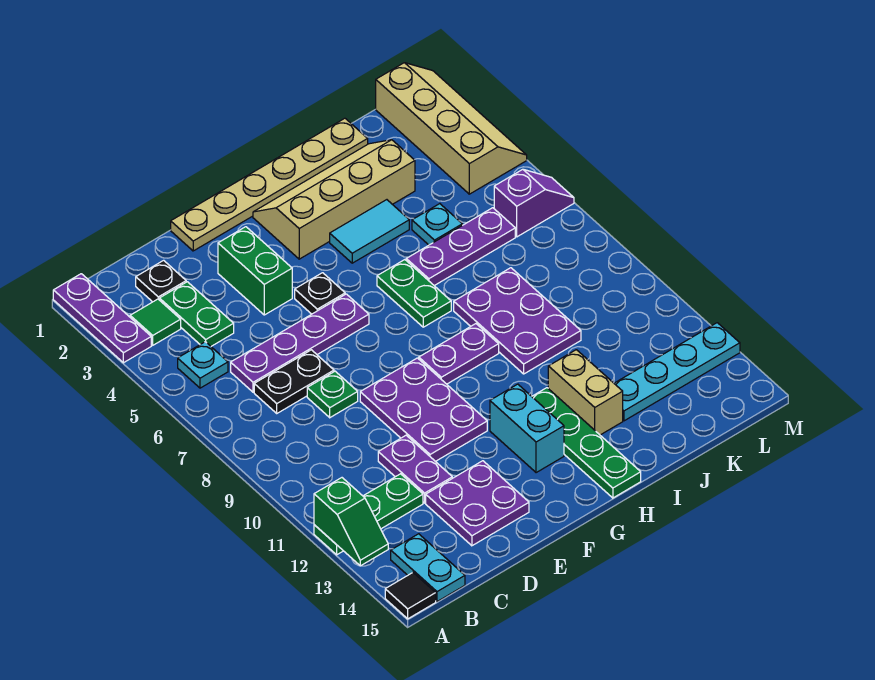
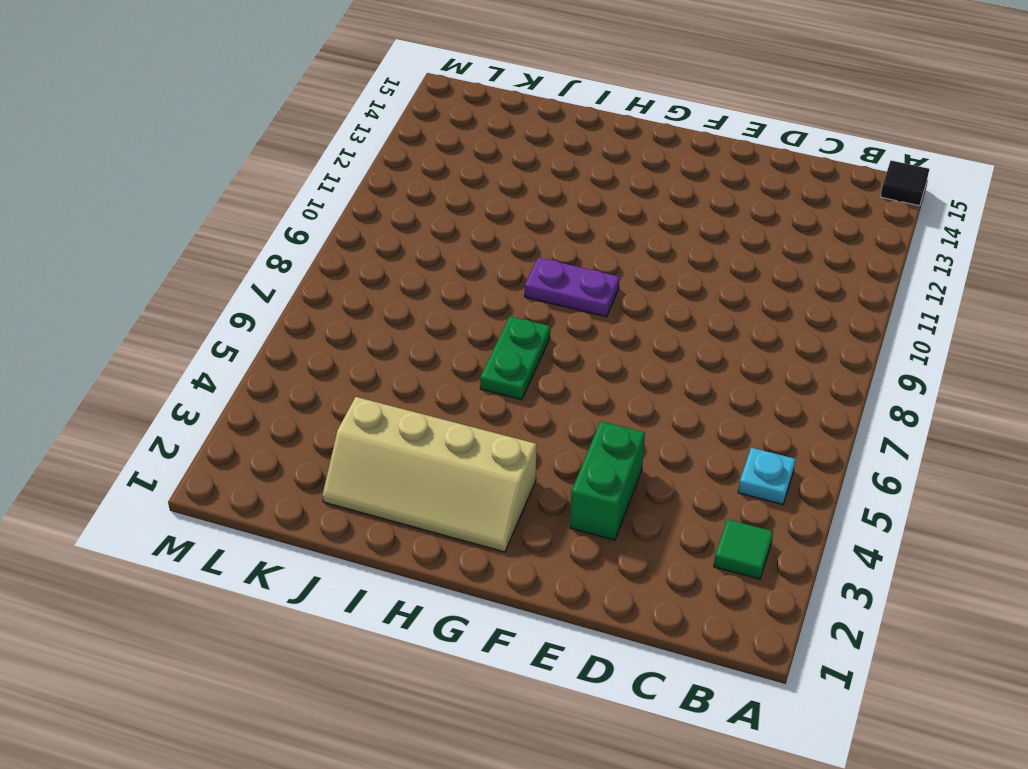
none -> purple 1x3 plate [53,274,151,363]
none -> green 1x3 plate [314,474,423,555]
none -> cyan 1x2 plate [391,534,465,602]
none -> black 1x1 plate [136,260,186,302]

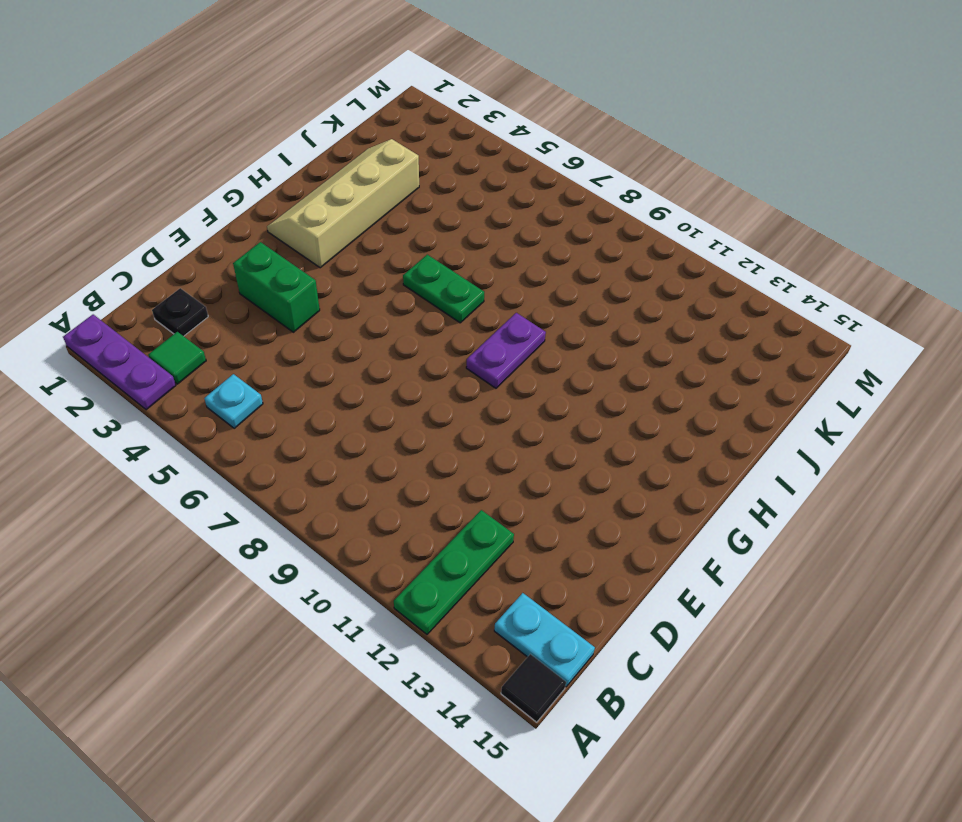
none -> green 1x2 plate [159,282,234,346]
none -> purple 1x4 plate [231,294,369,392]
none -> black 1x2 plate [254,350,334,413]
none -> green 1x1 plate [307,371,358,418]

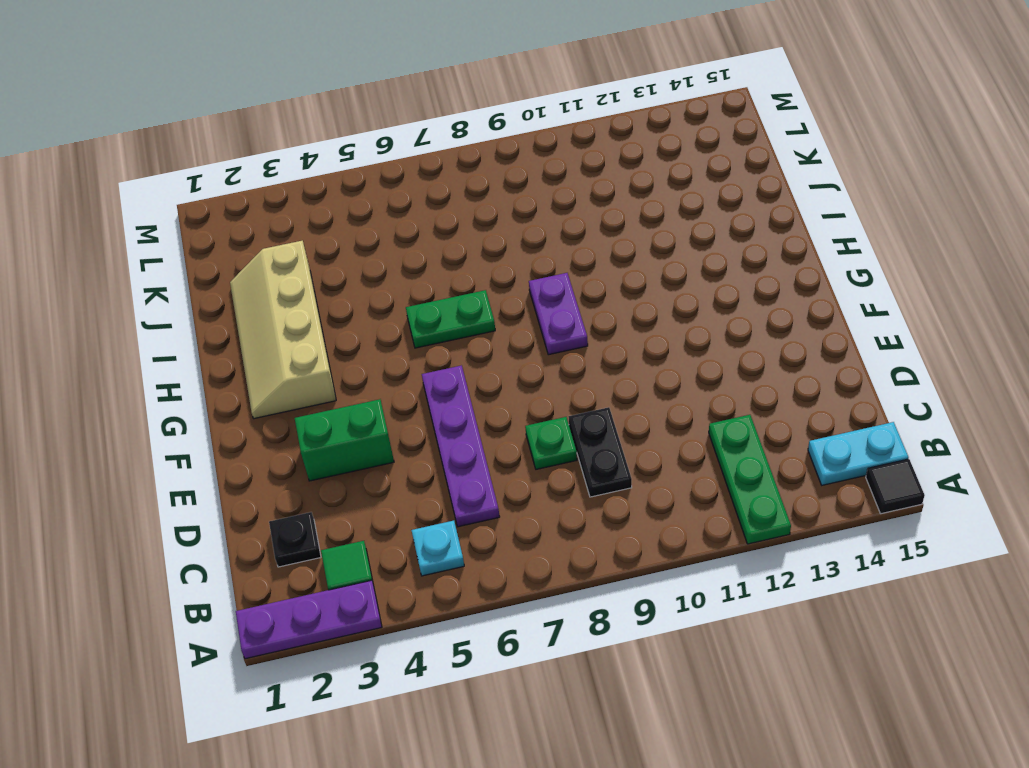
black 1x2 plate [569,407,632,497] -> black 1x2 plate moved to [254,350,334,413]
none -> green 1x2 plate [159,282,234,346]
none -> purple 1x2 plate [378,435,452,503]
none -> purple 2x2 plate [426,461,529,546]
none -> tan 1x6 plate [171,118,368,251]

